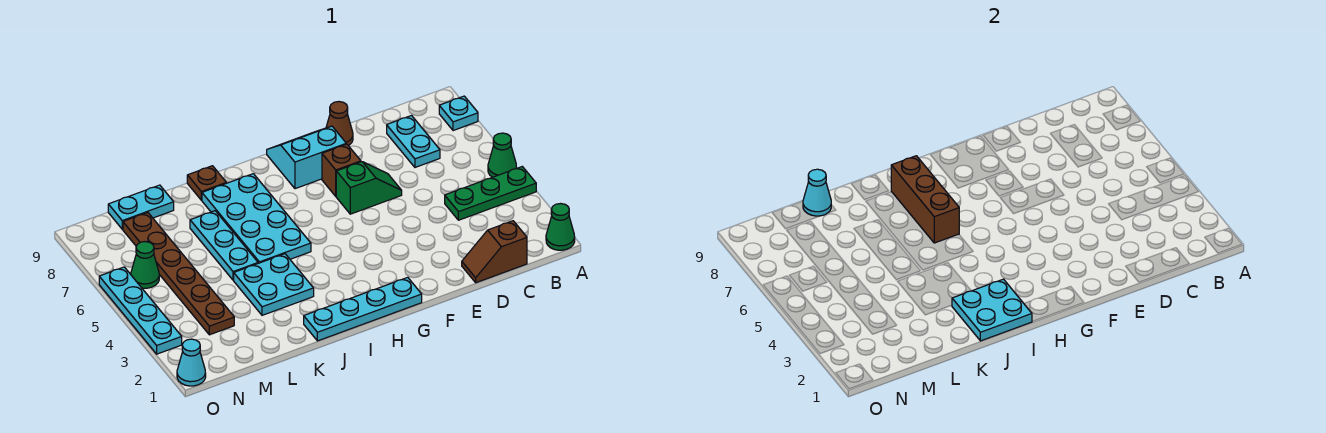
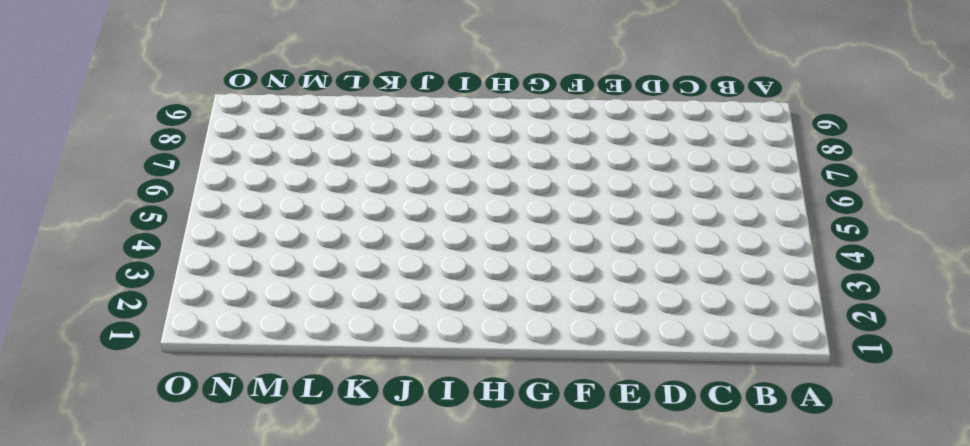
none -> green 1x1 cone [546,204,575,250]
none -> green 1x3 plate [445,167,536,220]
none -> green 1x1 cone [488,133,516,177]

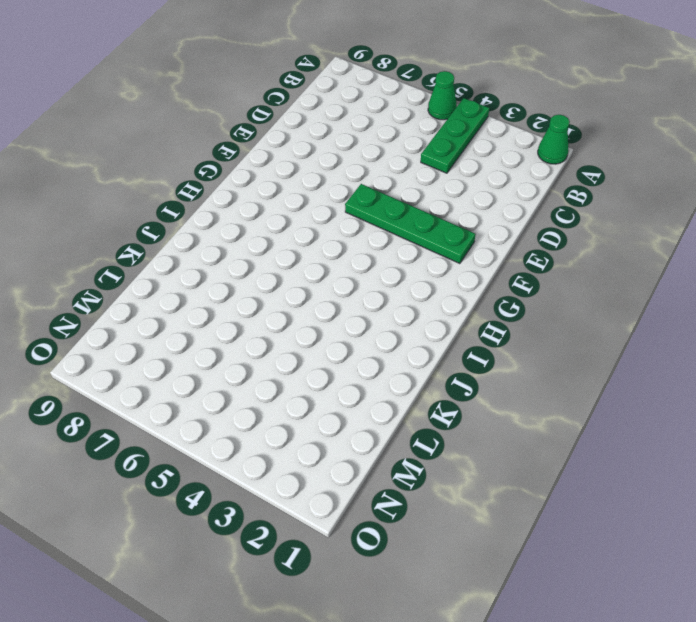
green 1x4 plate [345,184,476,264] -> none
none -> cyan 1x1 plate [439,96,478,131]
none -> brown 1x2 slope [462,221,527,283]
none -> cyan 1x2 plate [387,116,440,167]

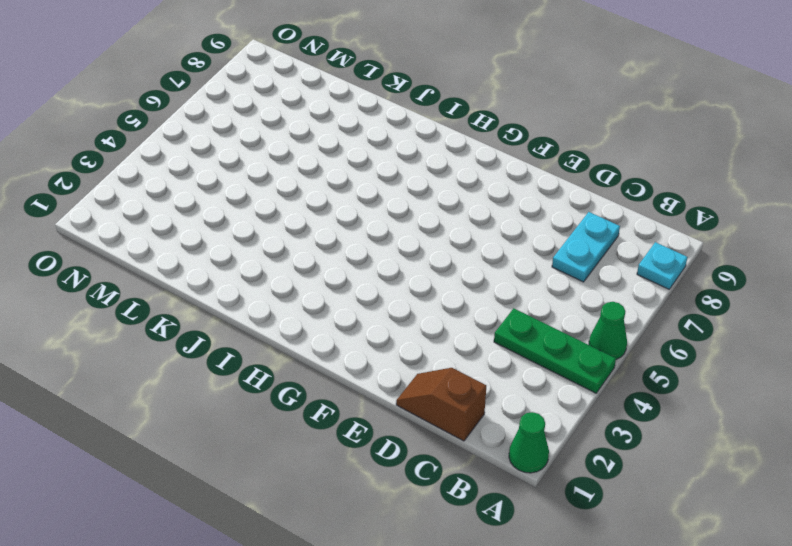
none -> green 1x2 slope [336,162,402,214]
none -> brown 1x1 cone [326,102,353,146]
none -> brown 1x1 brick [322,144,361,196]

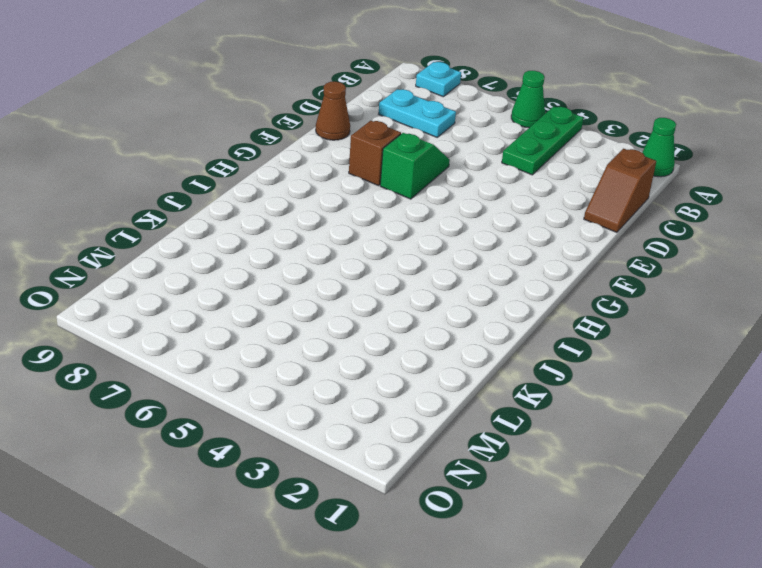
none -> cyan 2x2 slope [267,126,346,189]
none -> cyan 1x4 plate [304,277,422,341]
none -> cyan 2x4 plate [202,174,311,263]

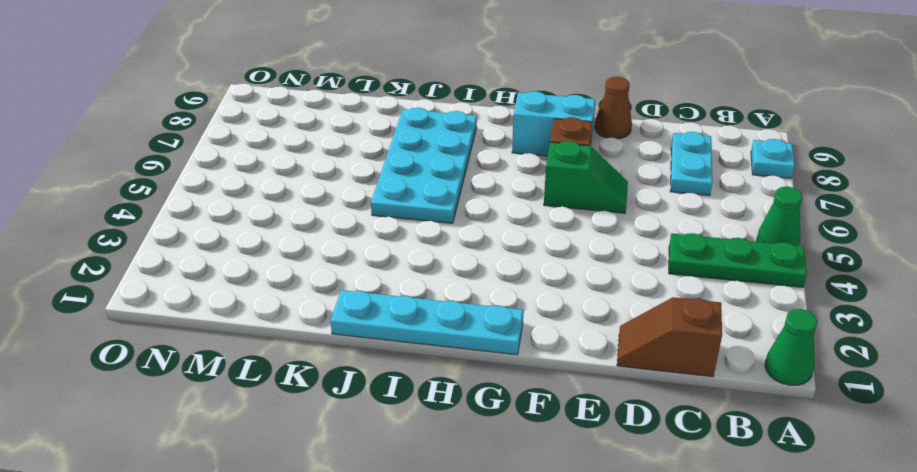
none -> cyan 2x2 plate [234,254,314,315]
none -> brown 1x1 plate [187,166,226,200]
none -> cyan 1x3 plate [190,211,258,280]

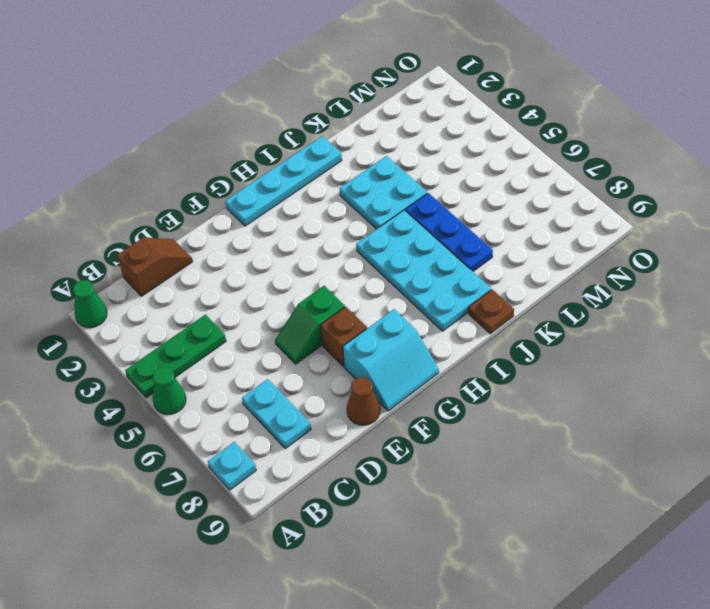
blue 1x3 plate [405,193,493,271] -> cyan 1x3 plate [190,211,258,280]
none -> cyan 1x2 plate [108,185,174,229]
none -> brown 1x6 plate [123,213,234,335]
none -> green 1x1 cone [131,242,159,288]

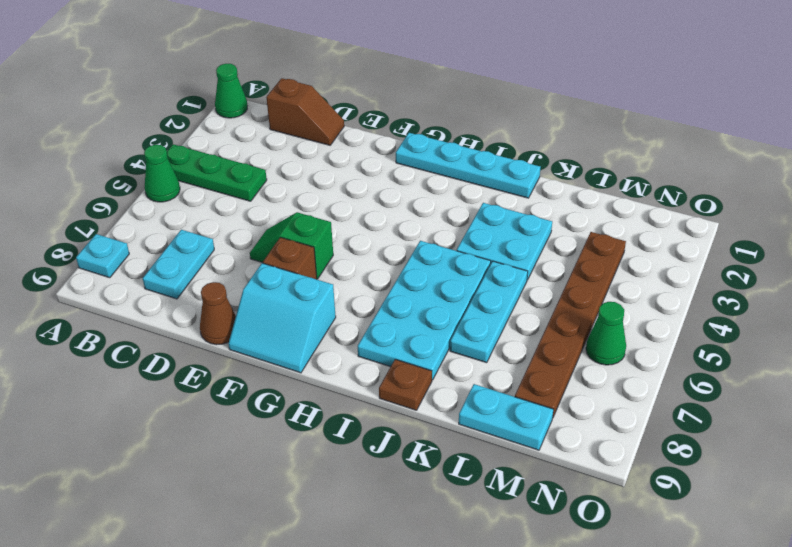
none -> cyan 1x1 cone [177,339,206,386]
none -> cyan 1x4 plate [99,267,182,354]
none -> cyan 2x2 plate [952,279,1032,341]

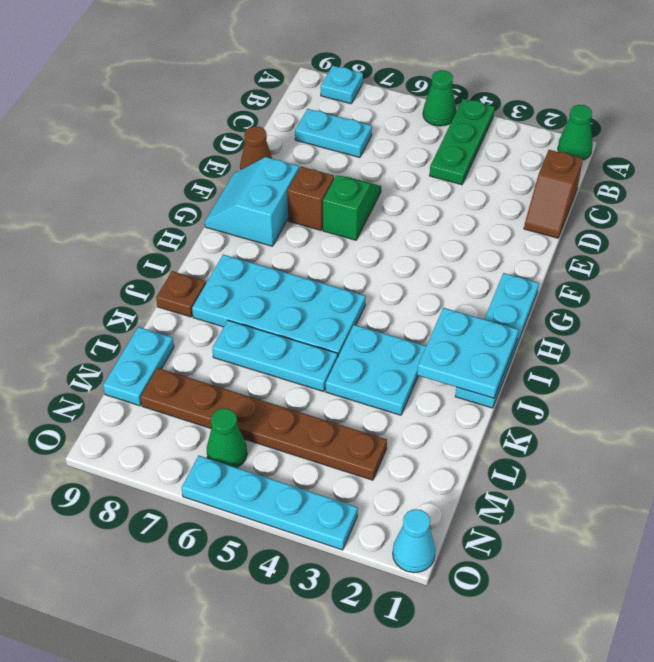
none -> brown 1x3 brick [891,156,959,243]
none -> cyan 1x1 cone [803,169,831,216]

